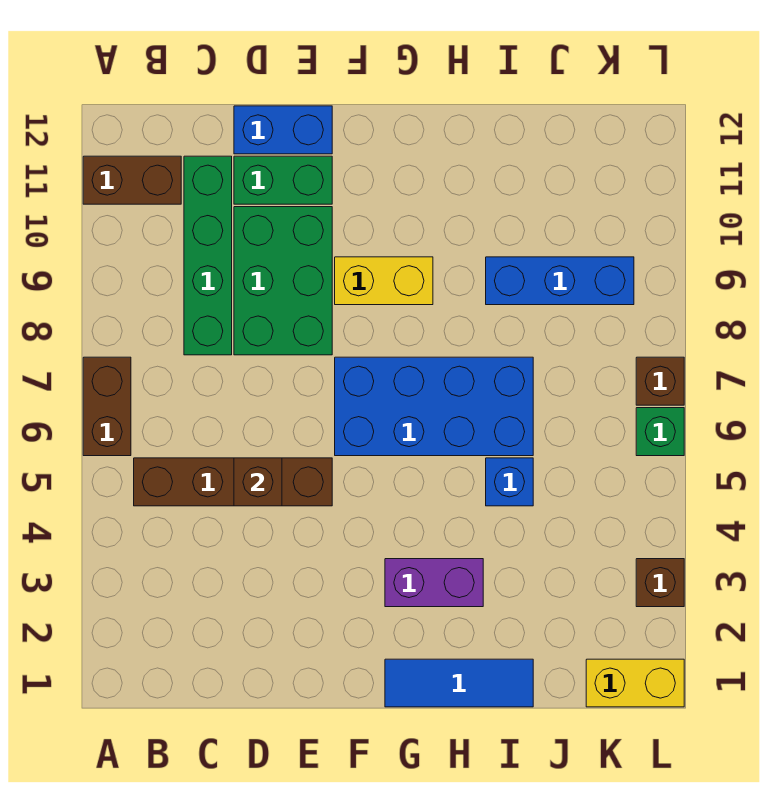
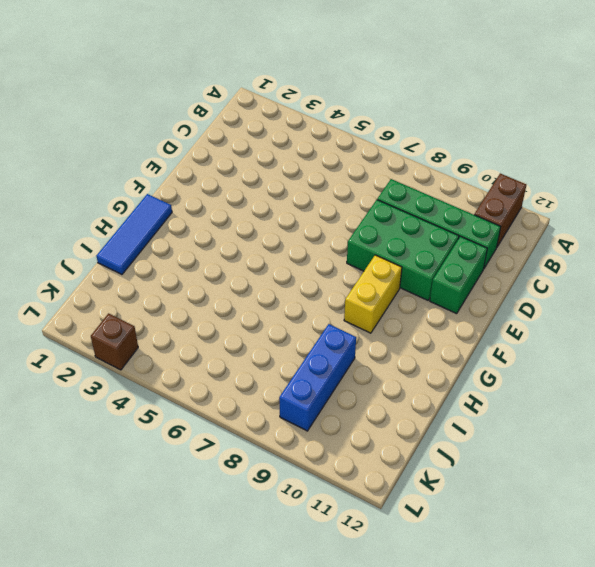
none -> brown 1x2 brick [83,357,131,456]
none -> brown 1x4 brick [134,458,332,506]
none -> blue 1x2 brick [234,106,332,154]

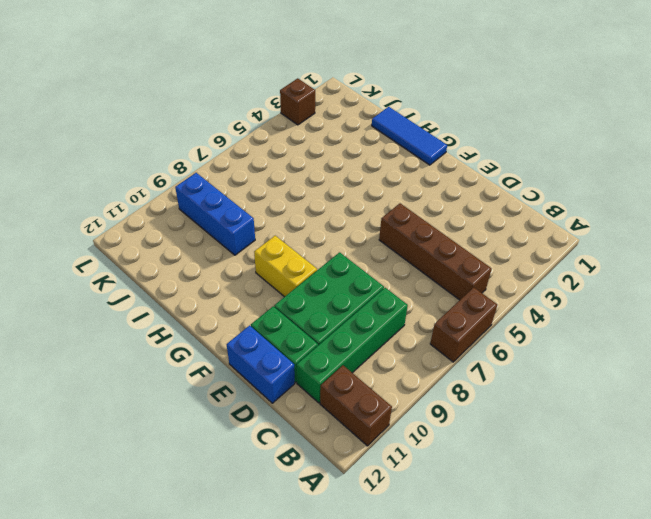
none -> blue 2x4 brick [335,357,533,456]
none -> purple 1x2 brick [385,559,483,607]
none -> blue 1x1 brick [486,458,533,506]

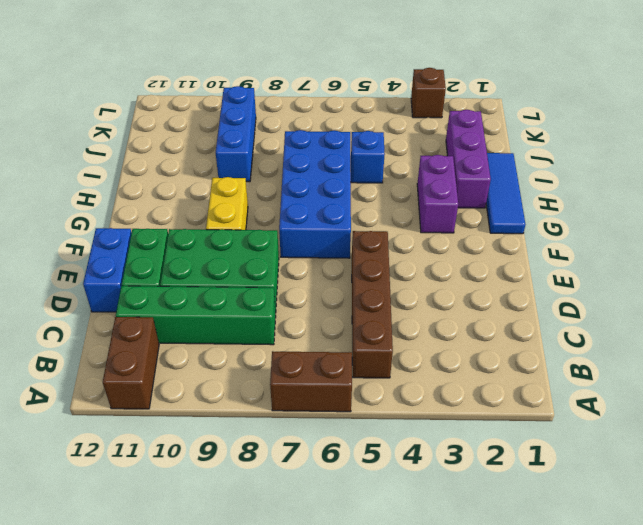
purple 1x3 brick [446,110,491,208] -> none
none -> yellow 1x2 brick [586,659,684,707]
none -> green 1x1 brick [636,408,684,456]
none -> brown 1x1 brick [636,357,684,405]

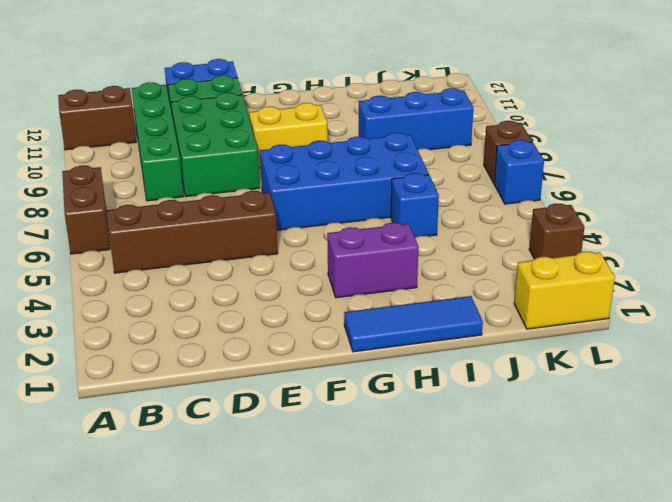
blue 1x1 brick [494,140,544,204] -> green 1x1 brick [636,408,684,456]
none -> brown 1x1 brick [234,458,282,506]

